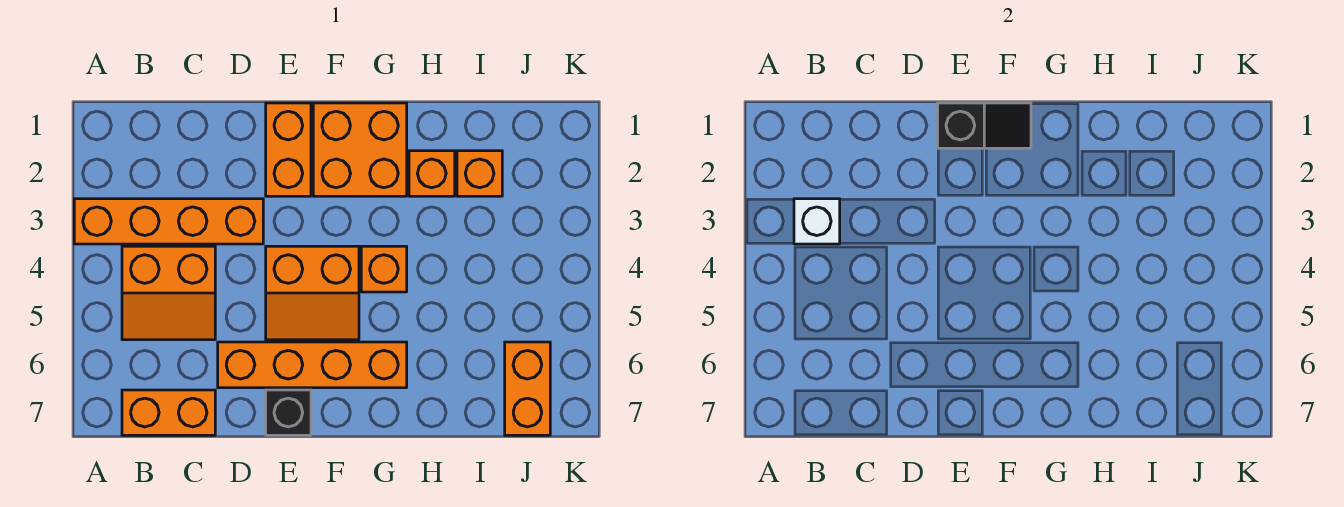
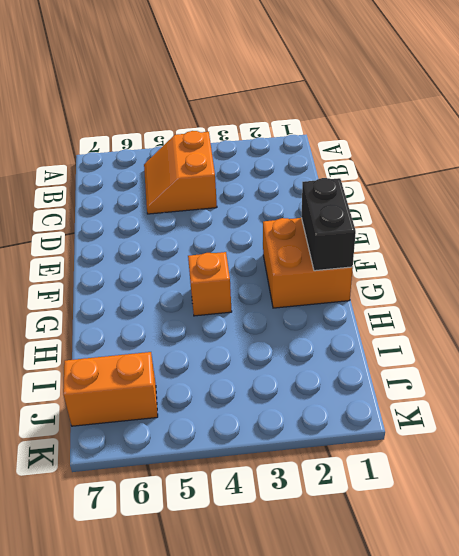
black 1x2 brick [301,178,356,271] -> black 1x2 slope [938,103,1031,148]
none -> orange 1x4 brick [74,199,263,244]
none -> orange 1x2 brick [122,390,215,435]
none -> orange 1x4 brick [218,342,407,388]

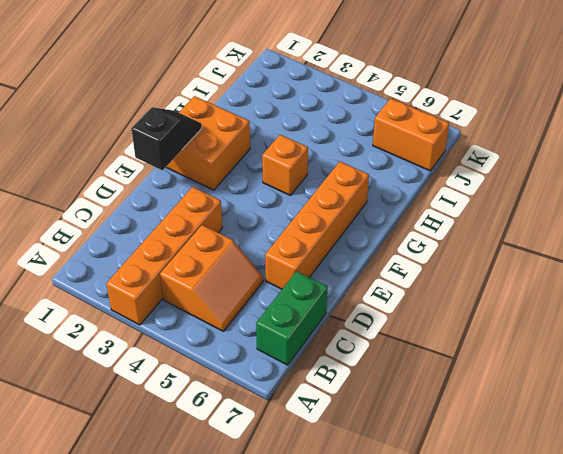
green 1x2 brick [256,271,327,365] -> orange 1x2 brick [122,390,215,435]
none -> orange 1x2 brick [266,103,311,196]
none -> orange 2x2 slope [266,246,359,340]
none -> black 1x1 brick [266,390,311,435]

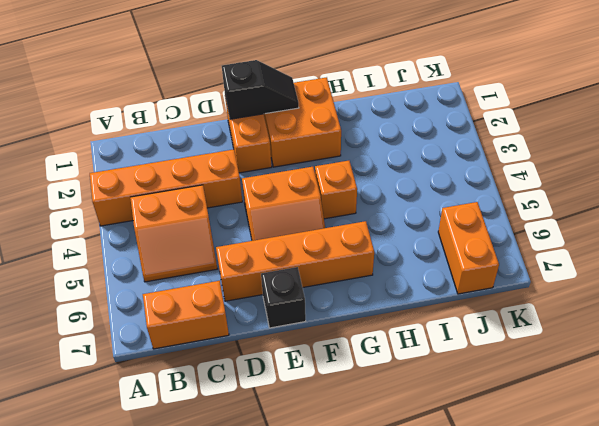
none -> orange 1x1 brick [409,151,455,196]
none -> orange 1x1 brick [457,151,502,196]
none -> white 1x1 brick [794,199,840,244]

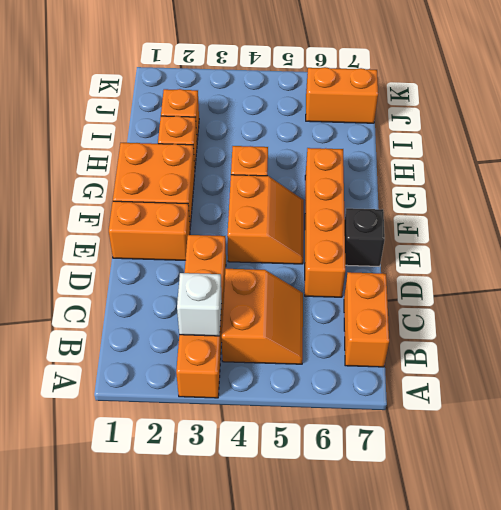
none -> black 1x2 slope [938,103,1031,148]

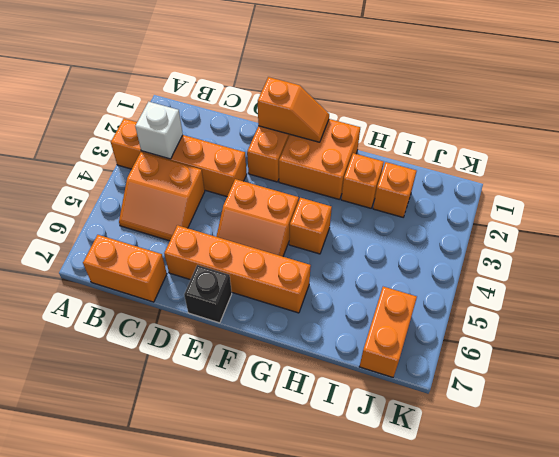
orange 1x2 slope [258,77,329,142] -> black 1x2 slope [938,103,1031,148]

